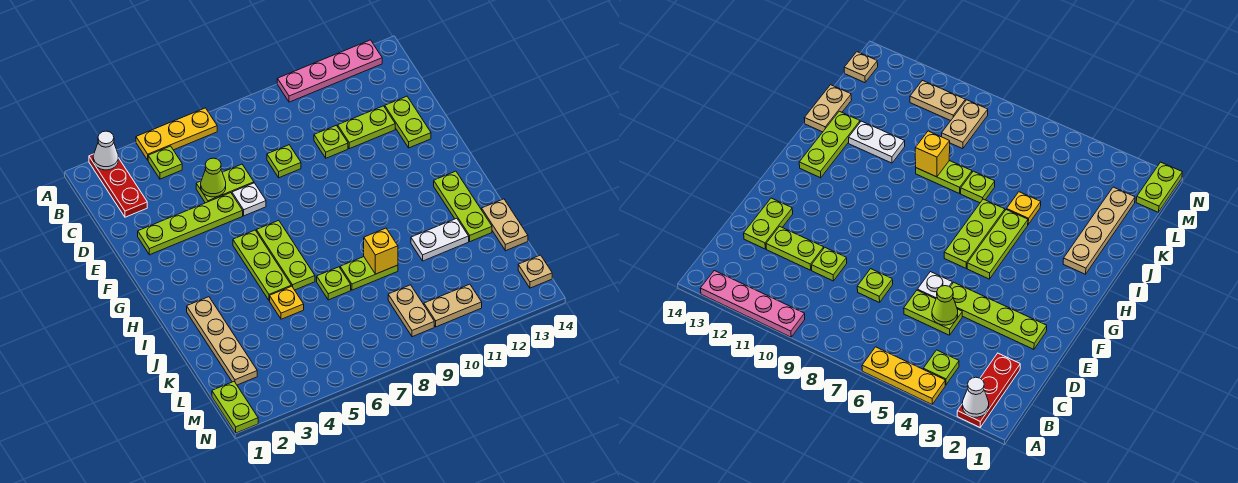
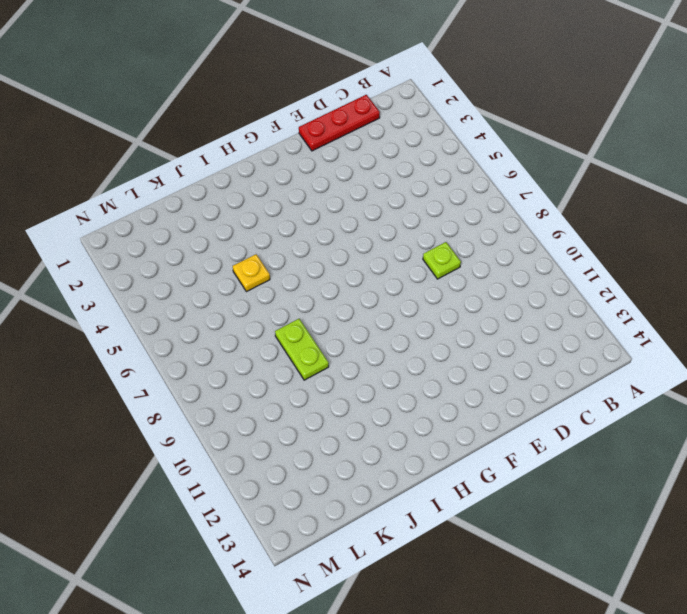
red 1x3 plate [299,95,380,151] -> red 1x3 plate moved to [89,154,147,217]
none -> yellow 1x3 plate [136,108,217,160]
none -> pink 1x4 plate [277,40,382,102]
none -> lime 1x1 plate [148,146,182,179]

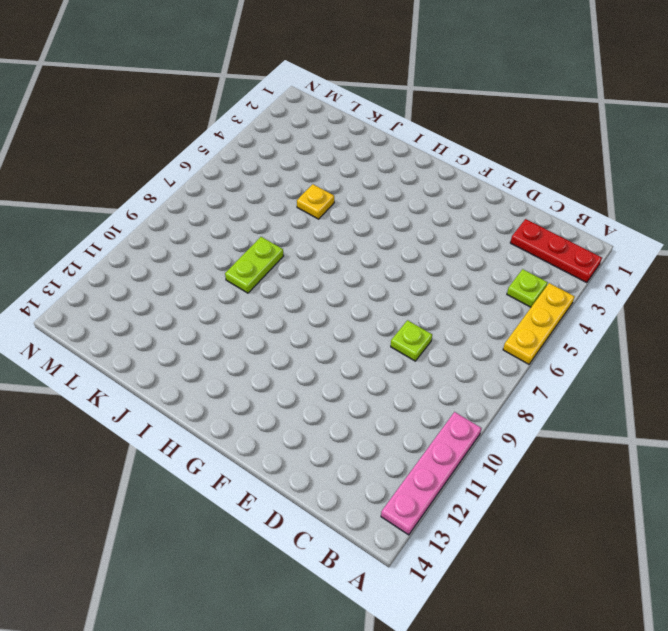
none -> lime 1x2 plate [196,164,254,203]
none -> lime 1x1 plate [314,125,348,158]
none -> lime 1x2 plate [338,106,395,149]

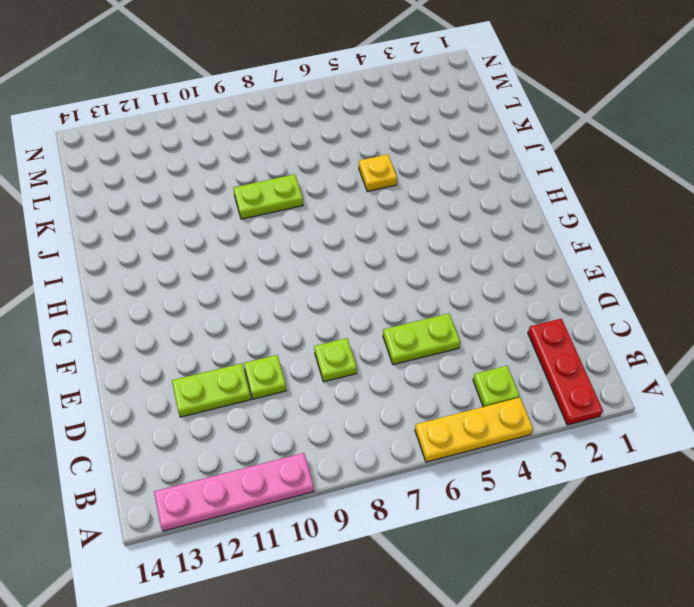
none -> lime 1x2 plate [385,96,431,148]
none -> lime 1x4 plate [138,193,243,255]
none -> white 1x1 plate [232,183,266,216]

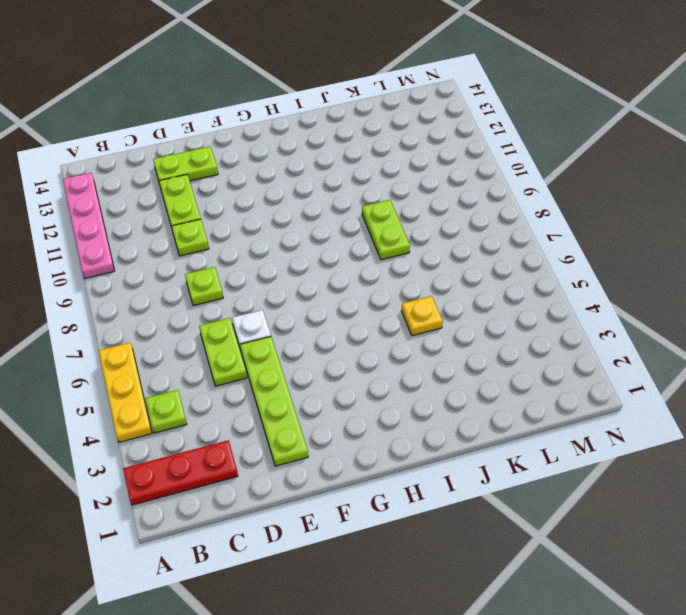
none -> lime 1x3 plate [233,230,291,301]
none -> lime 1x3 plate [256,220,315,290]
none -> lime 1x3 plate [434,171,492,242]

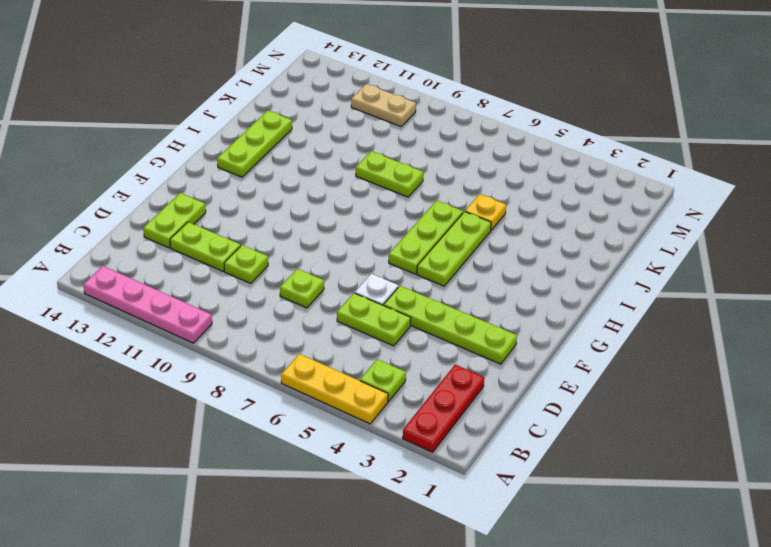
none -> tan 1x4 plate [187,297,257,385]
none -> lime 1x1 plate [317,267,351,300]
none -> white 1x2 plate [411,218,469,261]

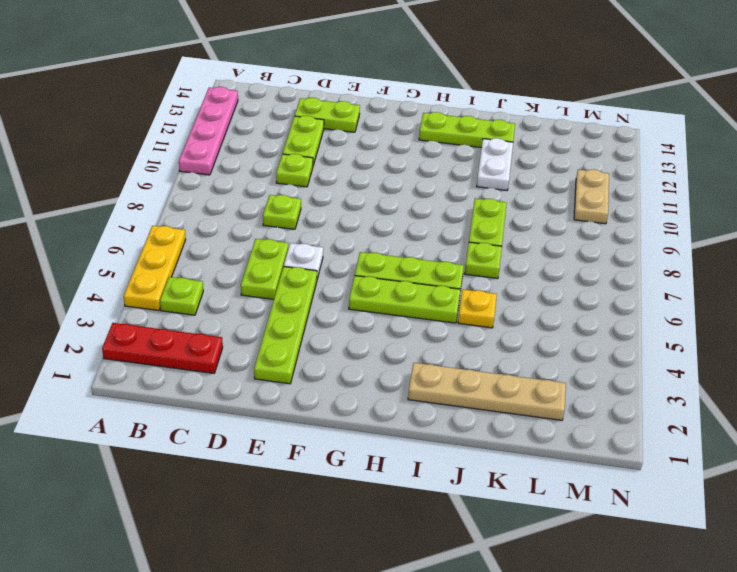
none -> tan 1x2 plate [482,199,528,251]
none -> tan 1x2 plate [388,285,434,337]
none -> lime 1x2 plate [212,382,258,433]

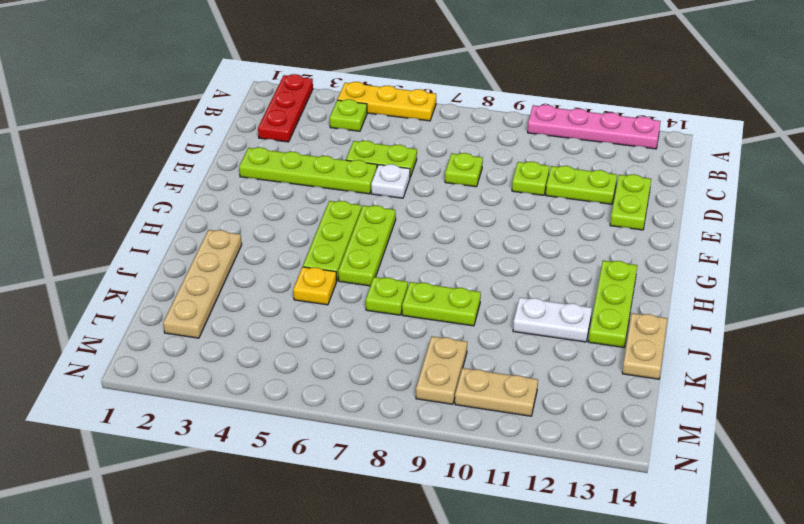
none -> lime 1x2 plate [212,382,258,433]
none -> tan 1x1 plate [518,255,552,288]
none -> white 1x1 cone [93,131,118,170]

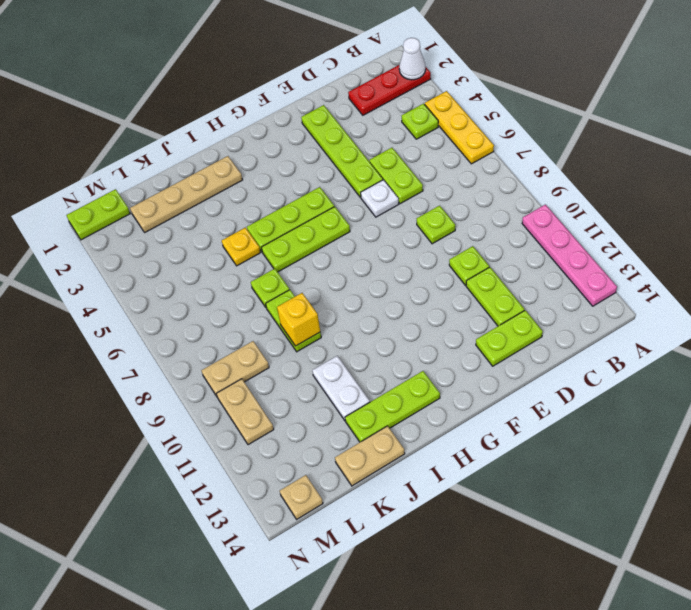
none -> lime 1x1 cone [201,158,226,197]

